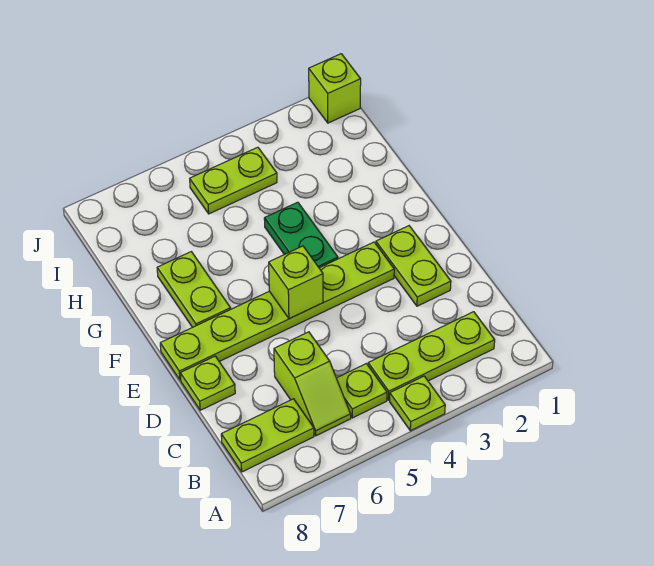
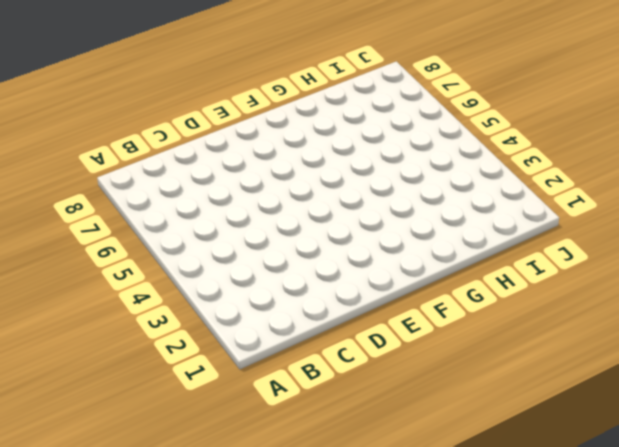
none -> lime 1x1 plate [390,376,445,431]
none -> lime 1x3 plate [368,312,495,400]
none -> lime 1x1 plate [337,364,387,418]

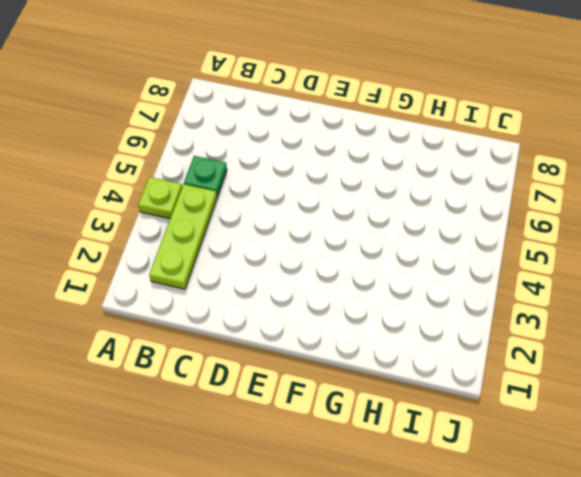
green 1x1 plate [184,156,227,197] -> lime 1x1 plate [337,364,387,418]
none -> lime 1x2 slope [274,332,351,436]
none -> lime 1x2 plate [221,399,314,472]
none -> lime 1x2 plate [376,226,451,306]

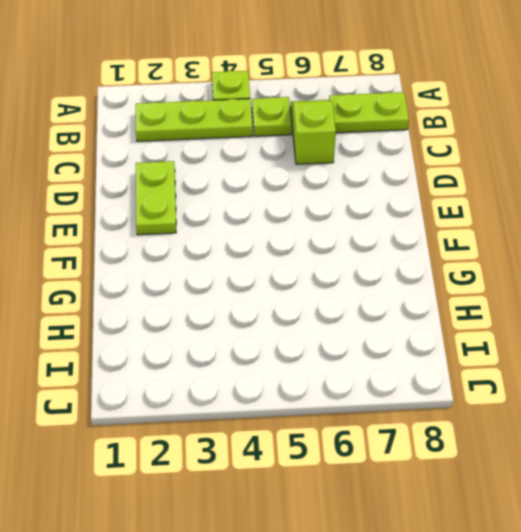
none -> lime 1x1 plate [180,356,235,410]
none -> lime 1x6 plate [160,242,394,380]
none -> green 1x2 plate [264,202,338,268]

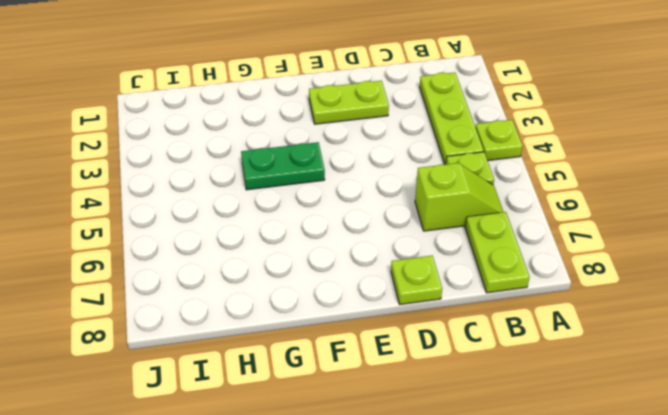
none -> lime 1x6 plate [160,242,394,380]
none -> lime 1x2 plate [157,252,231,327]
none -> lime 1x2 plate [190,147,277,214]

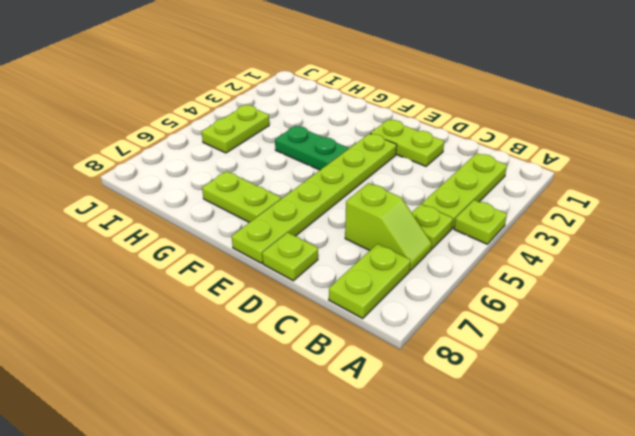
none -> lime 1x1 brick [309,54,361,123]
none -> lime 1x1 brick [269,246,323,319]

